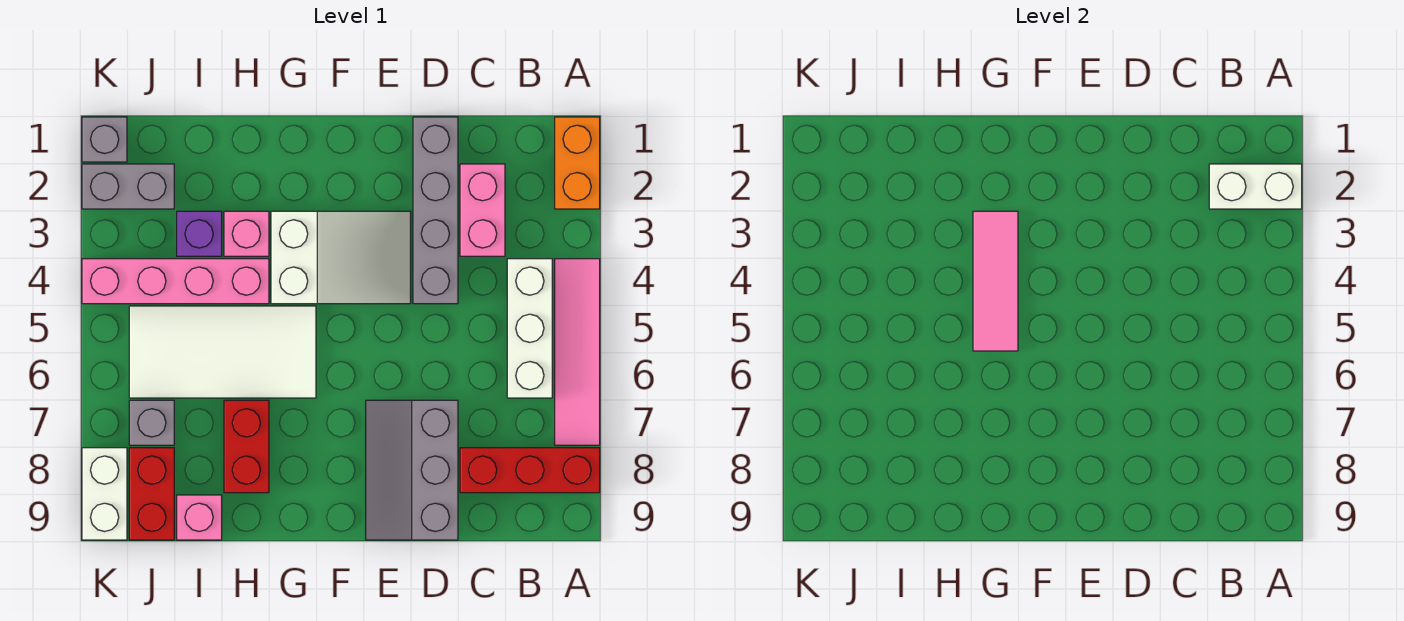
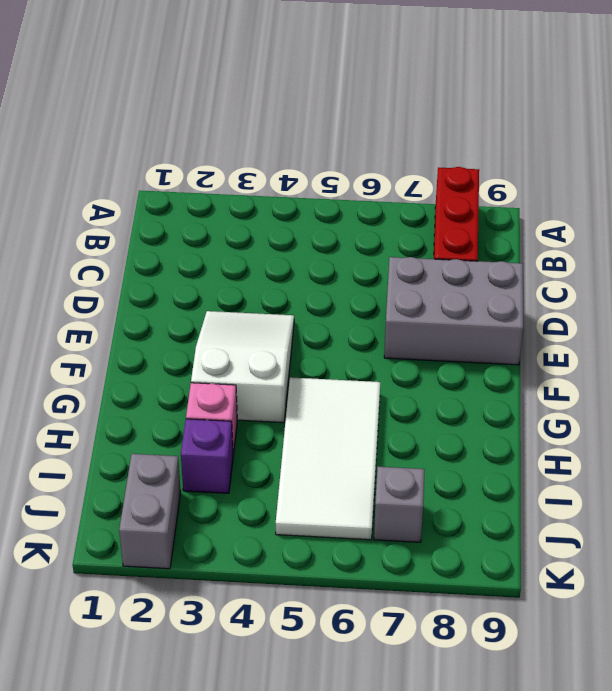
grey 2x3 brick [384,257,523,365] -> grey 2x3 slope [366,400,458,540]
none -> orange 1x2 brick [555,117,600,209]
none -> pink 1x4 tile [555,259,600,445]
none -> white 1x3 brick [507,259,552,398]

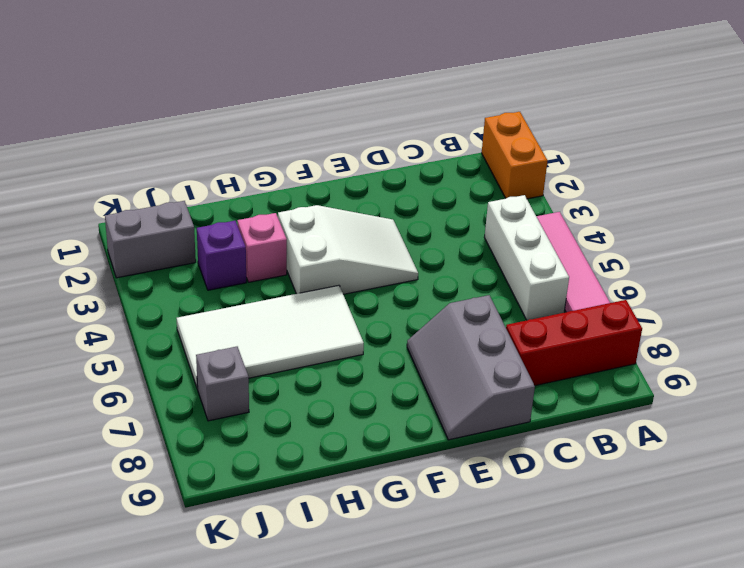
none -> pink 1x2 brick [460,164,505,256]
none -> grey 1x4 brick [413,117,458,304]
none -> pink 1x4 brick [82,259,269,304]

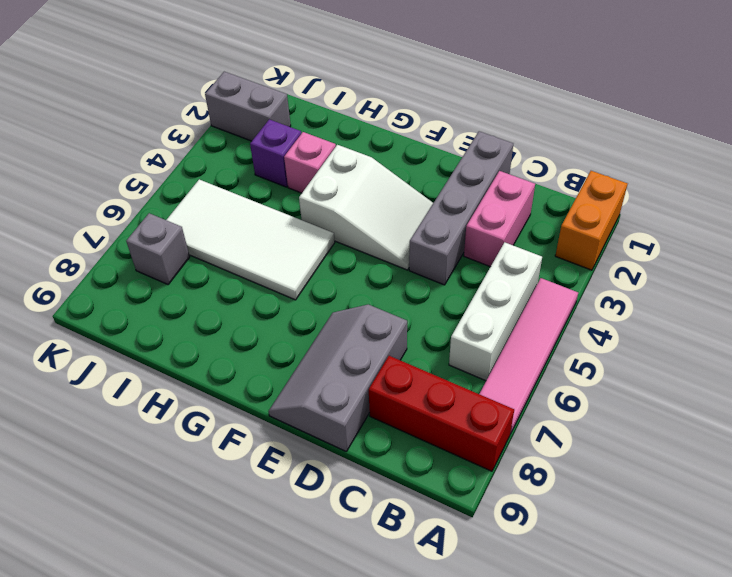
none -> pink 1x4 brick [82,259,269,304]
none -> red 1x2 brick [224,400,269,493]
none -> pink 1x1 brick [177,495,222,540]

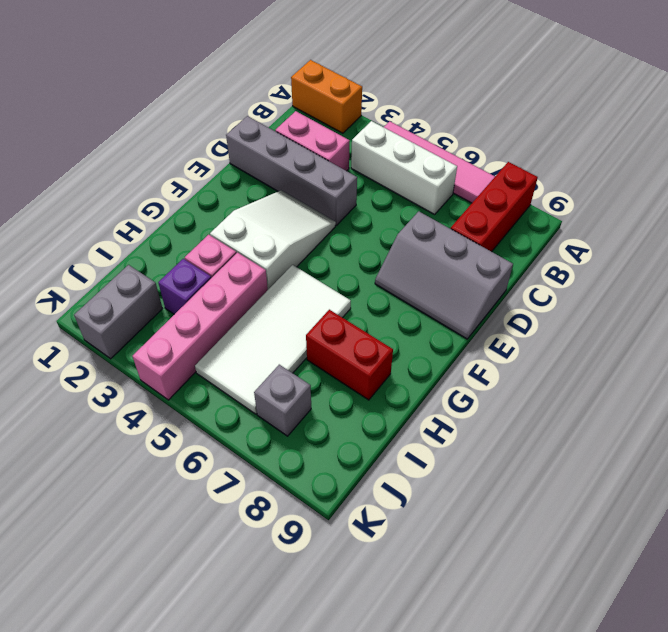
none -> pink 1x1 brick [177,495,222,540]
none -> red 1x2 brick [129,448,174,540]
none -> grey 1x1 brick [82,117,127,162]

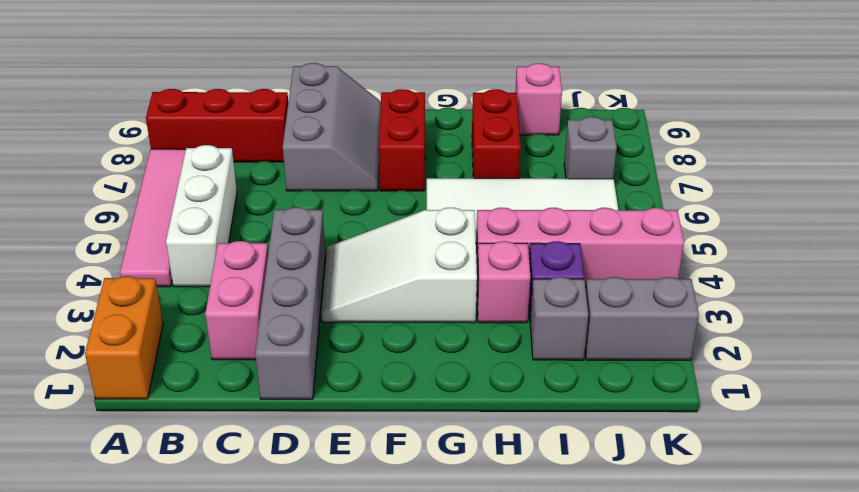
red 1x2 brick [379,89,425,191] -> red 1x2 brick moved to [129,448,174,540]
grey 1x1 brick [530,277,588,360] -> grey 1x1 brick moved to [82,117,127,162]
none -> white 1x2 brick [82,448,127,540]
none -> white 1x2 brick [1209,164,1302,209]
none -> pink 1x3 tile [973,211,1018,351]

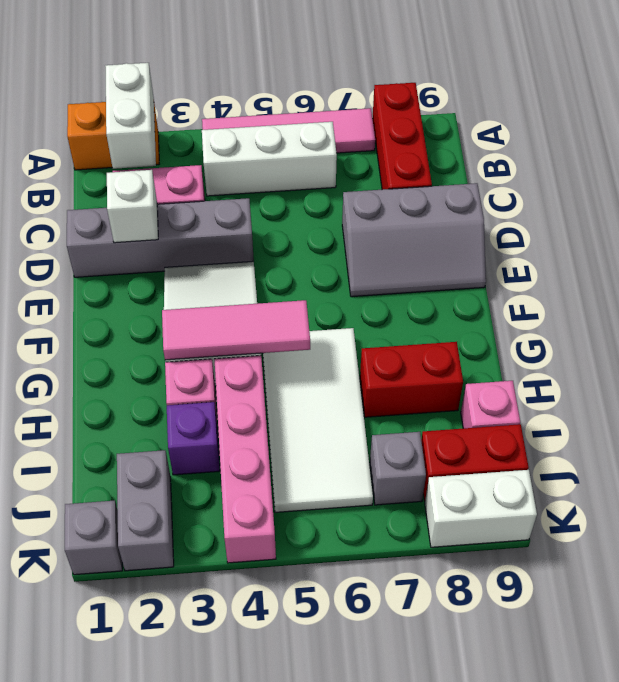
white 1x1 brick [107,170,158,243] -> none

